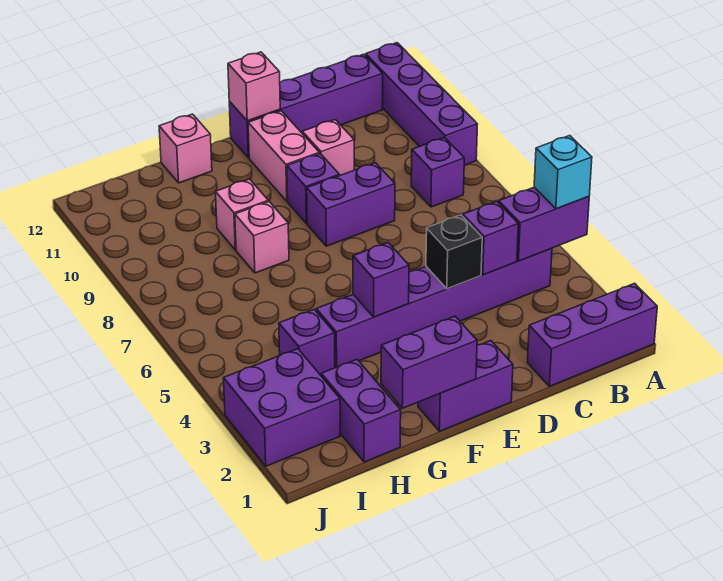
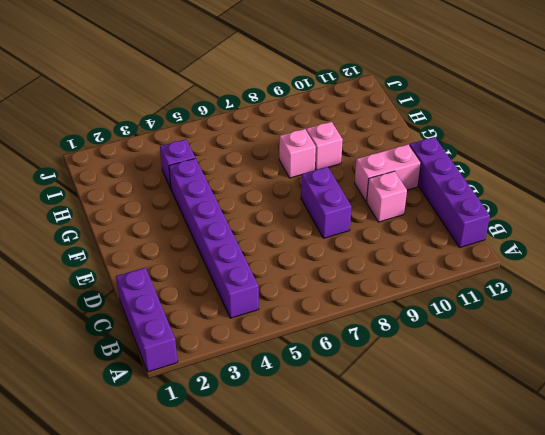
none -> purple 1x4 brick [366,43,478,165]
none -> purple 1x1 brick [411,137,464,207]
none -> purple 1x2 brick [418,341,513,431]

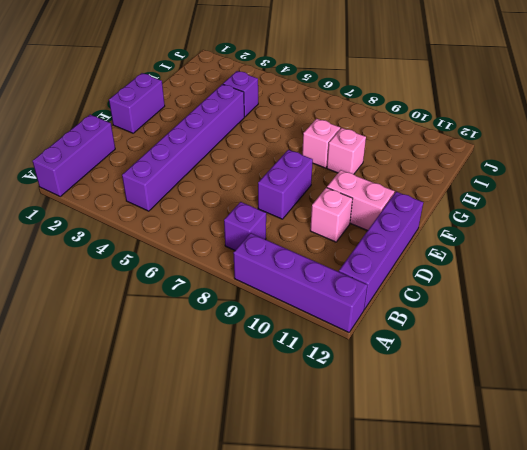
none -> purple 1x1 brick [287,154,339,224]
none -> pink 1x1 brick [159,114,212,183]
none -> purple 1x2 brick [321,359,401,462]

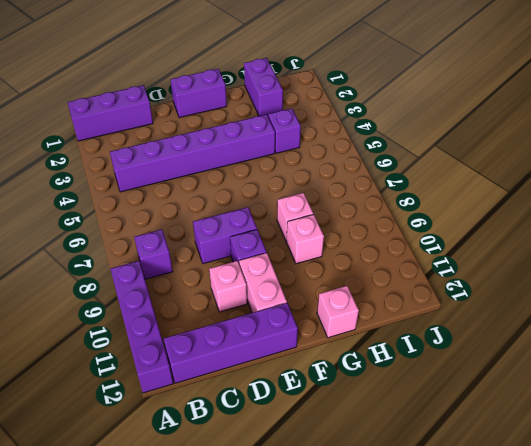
none -> purple 2x2 brick [223,349,340,466]
none -> purple 1x2 brick [499,187,589,261]
none -> purple 1x1 brick [463,201,518,275]

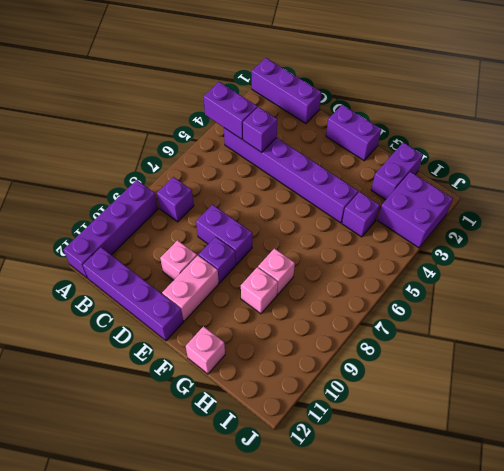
none -> black 1x1 brick [426,215,482,289]
none -> pink 1x1 brick [228,52,280,121]
none -> purple 1x2 brick [381,316,477,408]

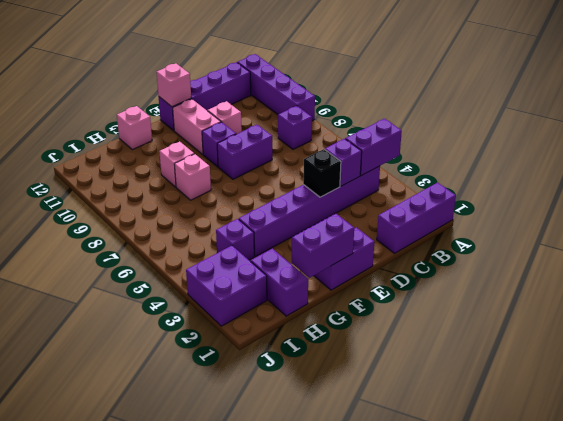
none -> purple 1x1 brick [353,243,409,317]
none -> cyan 1x1 brick [534,136,592,209]

